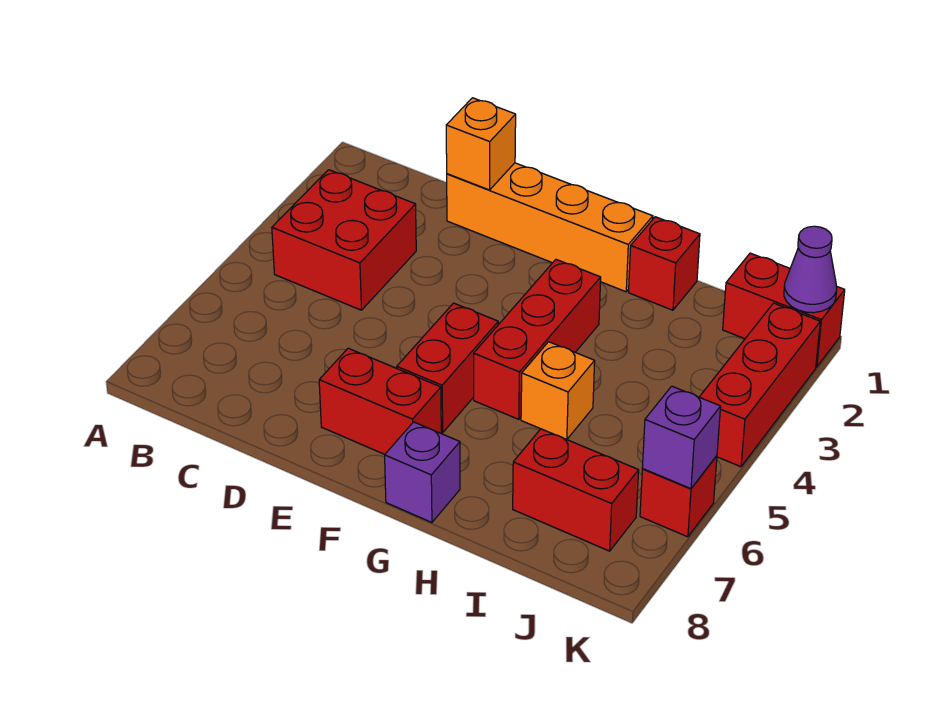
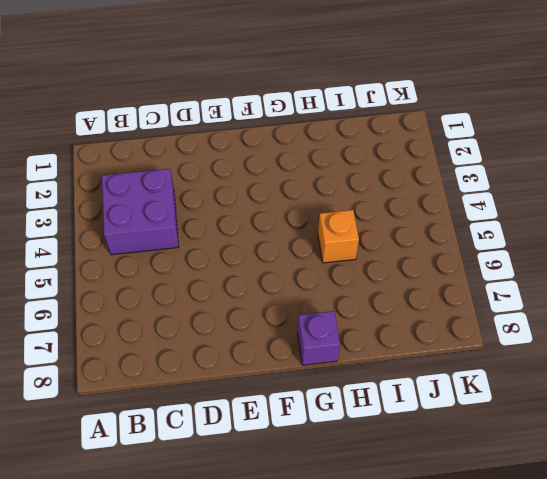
purple 2x2 brick [102,169,179,255] -> red 2x2 brick [272,170,416,310]
none -> orange 1x4 brick [447,163,653,292]
none -> red 1x2 brick [319,348,441,454]
none -> red 1x2 brick [397,303,498,433]

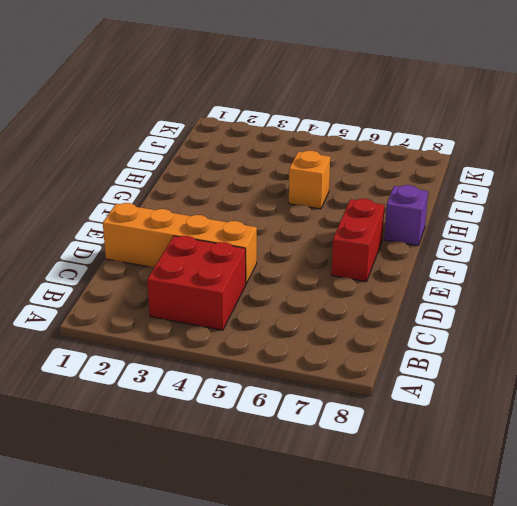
orange 1x4 brick [103,203,257,283] -> orange 1x4 brick turned to [447,163,653,292]
none -> red 1x2 brick [397,303,498,433]
none -> red 1x3 brick [474,260,601,419]
none -> red 1x1 brick [629,217,700,310]

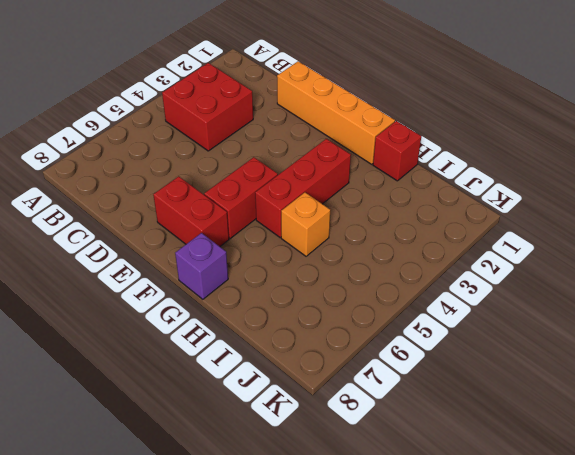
none -> red 1x2 brick [513,429,639,551]
none -> red 1x2 brick [723,253,845,367]
none -> red 1x3 brick [700,303,820,467]

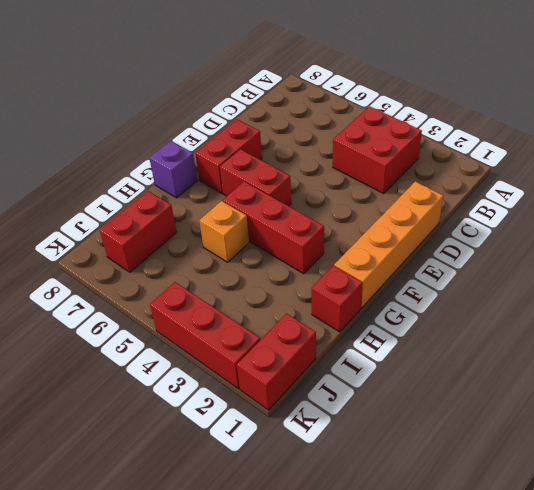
none -> red 1x1 brick [640,456,717,537]
none -> orange 1x1 brick [446,98,516,190]
none -> purple 1x1 cone [784,226,837,313]

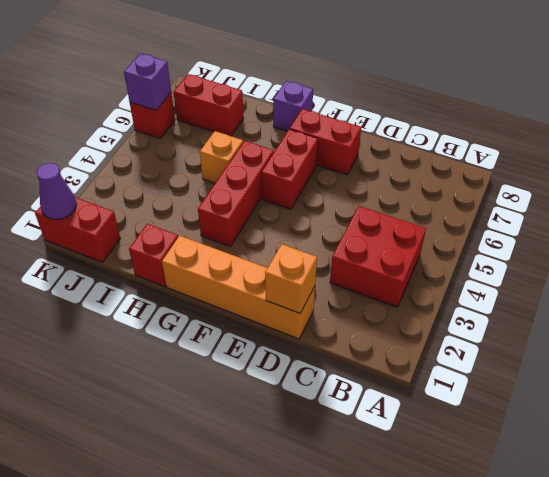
none -> red 1x3 brick [700,303,820,467]

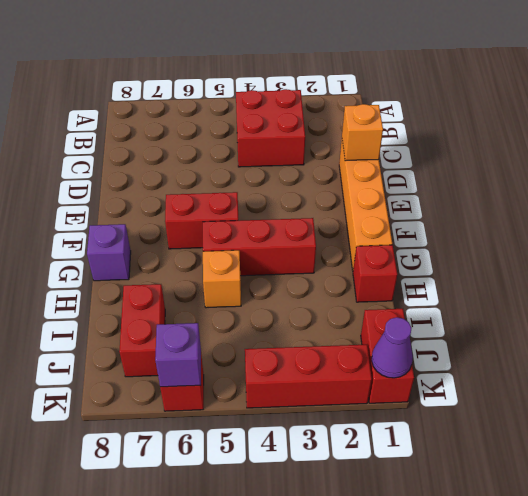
none -> red 1x2 brick [319,348,441,454]

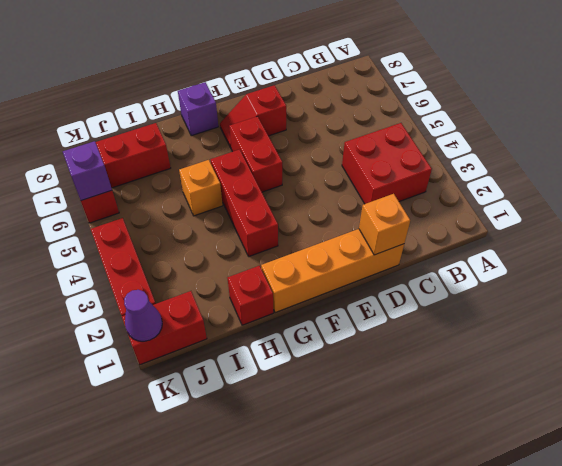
red 1x2 slope [220,85,286,147] -> red 1x2 brick [319,348,441,454]

